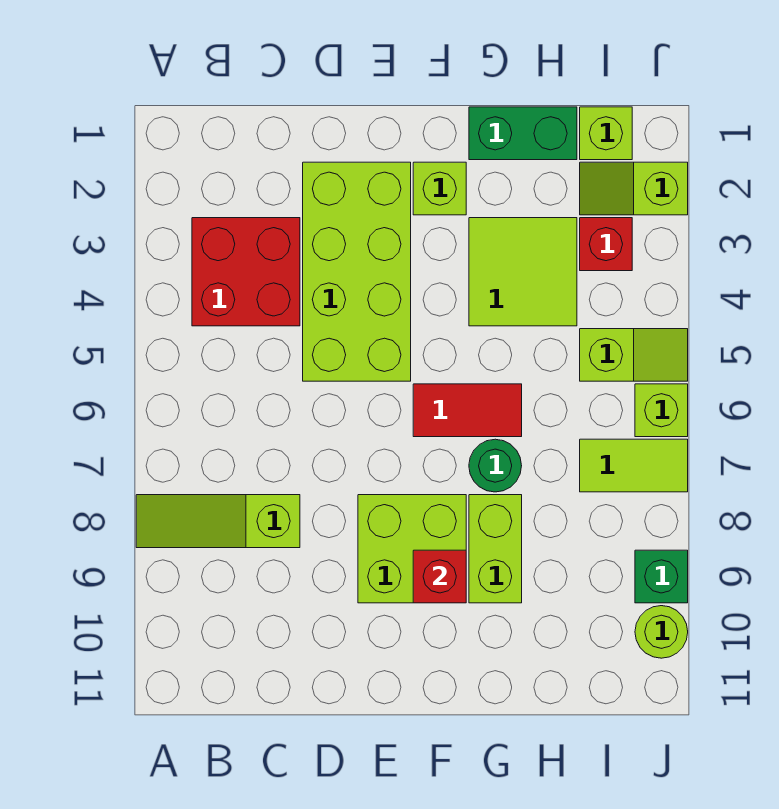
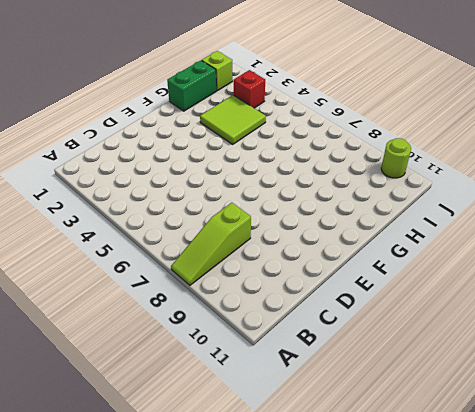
none -> red 2x2 brick [192,218,300,326]
none -> lime 2x4 brick [303,162,411,381]
none -> lime 2x2 brick [358,495,466,603]

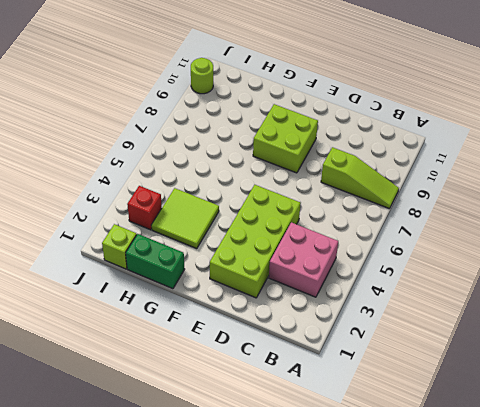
pink 2x2 brick [269,222,338,297] -> red 2x2 brick [192,218,300,326]
none -> lime 1x1 brick [413,162,466,215]
none -> red 1x2 tile [413,384,522,437]
none -> green 1x1 round brick [469,439,522,492]

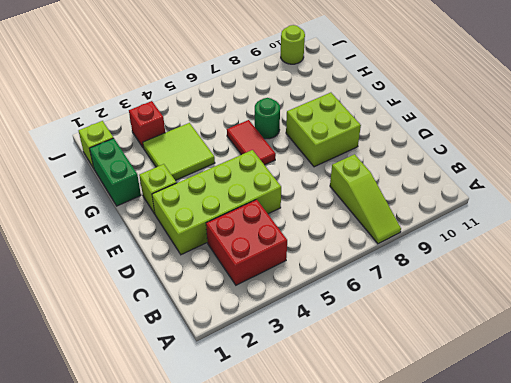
none -> lime 1x2 brick [469,495,522,603]
none -> lime 1x2 slope [580,162,688,215]
none -> lime 1x2 slope [580,329,688,381]

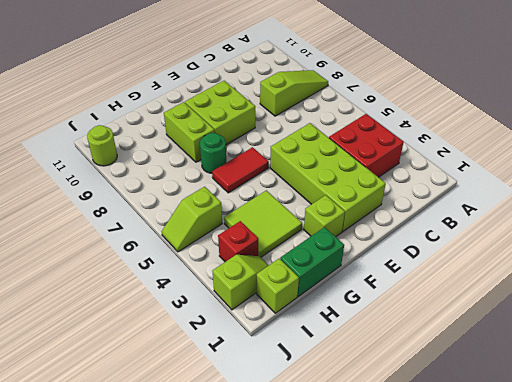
none -> lime 1x2 tile [580,439,688,492]
none -> lime 1x1 brick [635,384,688,437]
none -> green 1x1 brick [635,550,688,603]

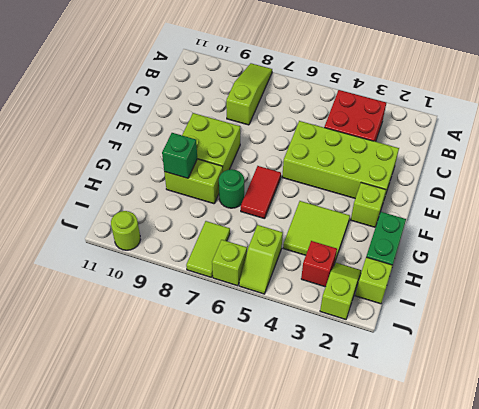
green 1x1 brick [162,133,197,178] -> green 1x1 brick moved to [635,550,688,603]
none -> red 1x1 brick [413,550,466,603]

